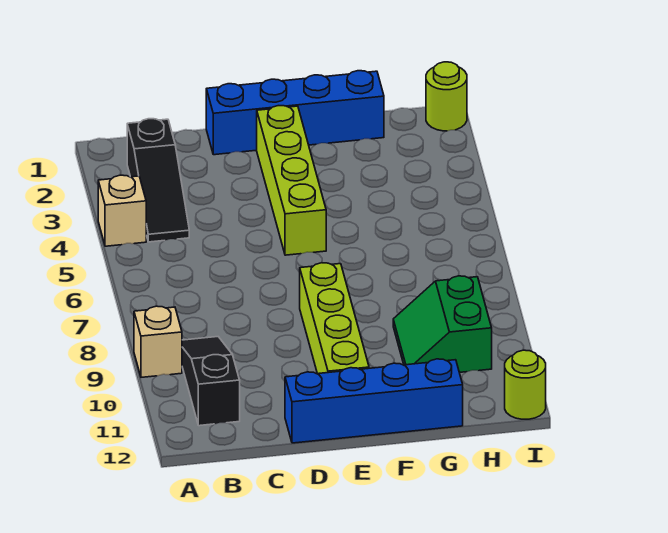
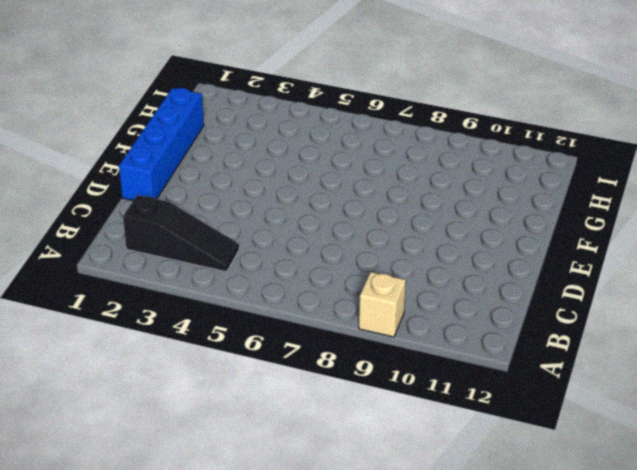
none -> tan 1x1 brick [98,175,146,246]
none -> black 1x3 slope [182,337,240,426]

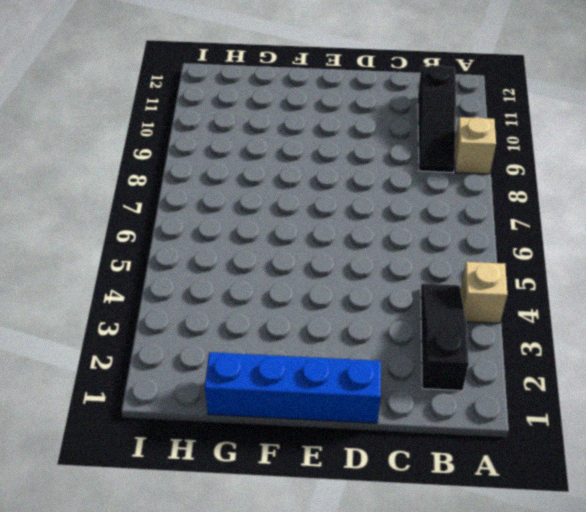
none -> blue 1x4 brick [285,359,463,443]
none -> lime 1x4 brick [257,106,326,255]

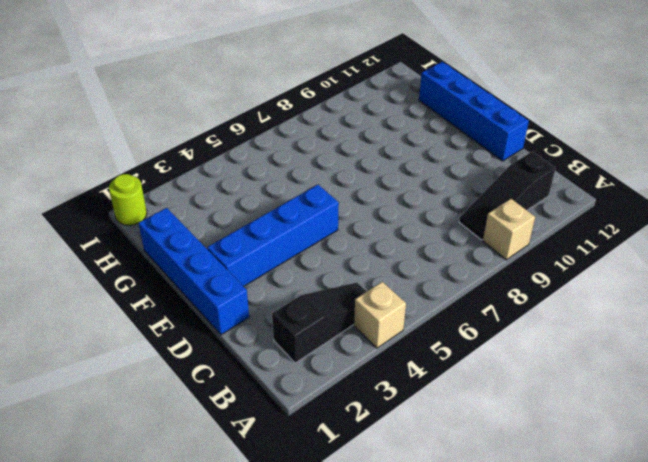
blue 1x4 brick [207,185,339,287] -> lime 1x4 brick [257,106,326,255]
none -> lime 1x4 brick [300,263,369,374]
none -> green 2x2 slope [393,276,492,372]

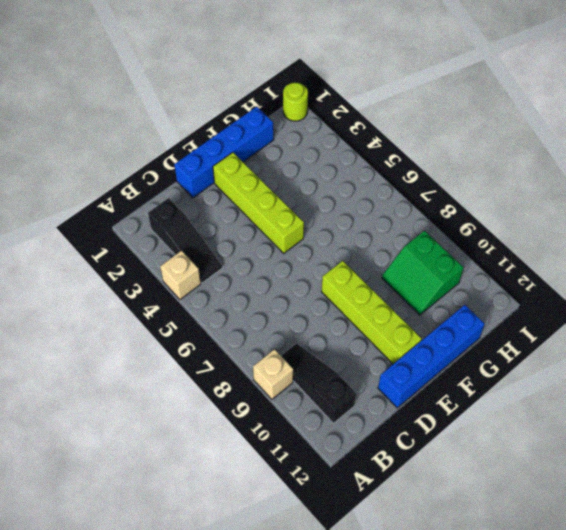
none -> lime 1x1 round brick [505,350,546,419]

